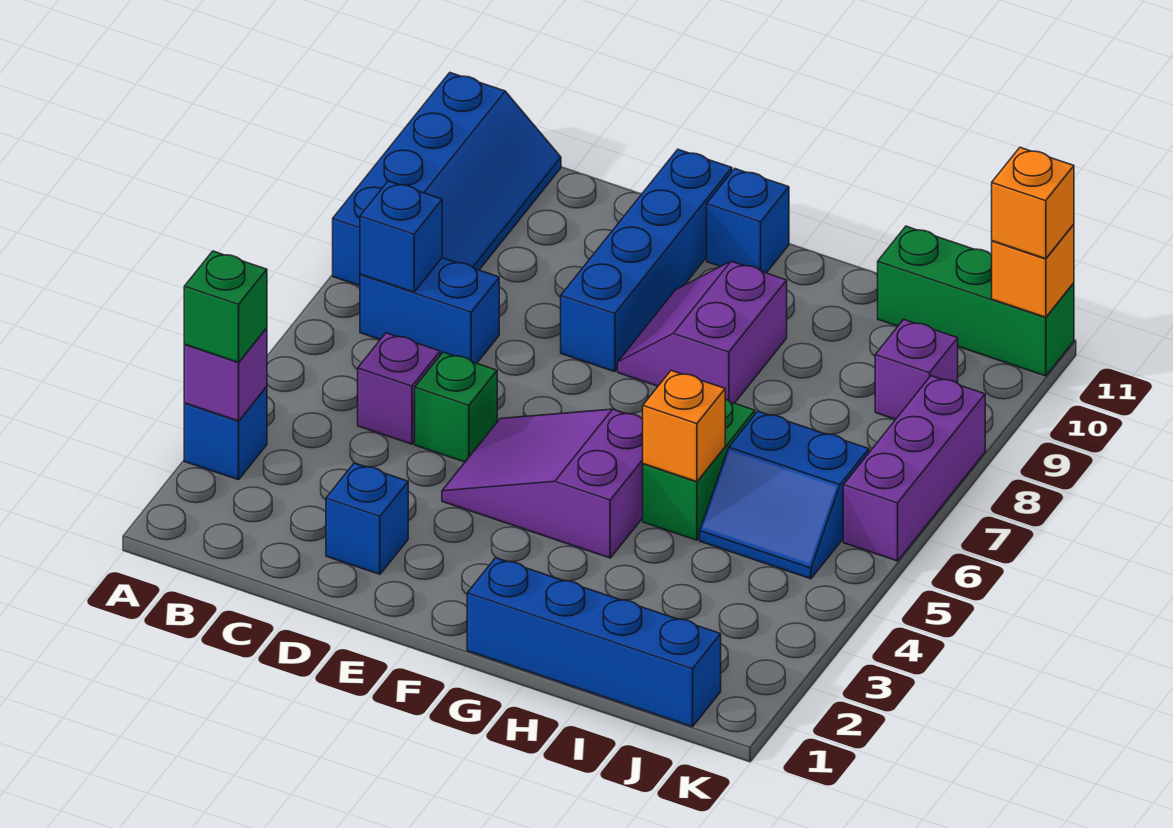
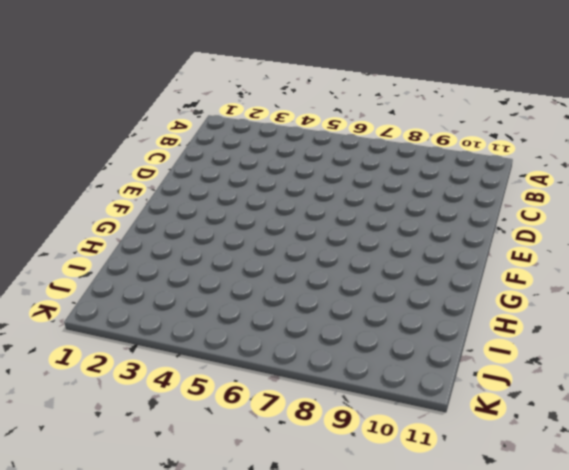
none -> blue 1x1 brick [184,387,267,480]
none -> blue 2x4 slope [333,73,561,286]
none -> blue 1x2 brick [360,258,499,363]

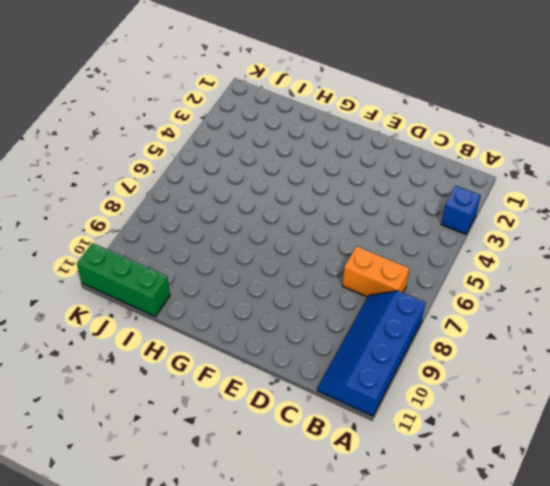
orange 1x2 brick [343,246,409,297] -> blue 1x2 brick [360,258,499,363]
none -> purple 1x1 brick [358,333,440,444]
none -> blue 1x1 brick [326,463,408,574]
none -> green 1x1 brick [415,352,497,462]

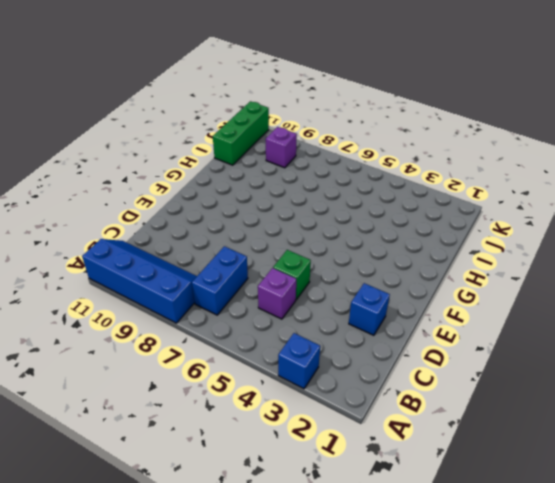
none -> purple 2x3 slope [442,409,643,558]
none -> blue 1x4 brick [561,149,732,372]
none -> purple 2x2 slope [618,261,787,403]

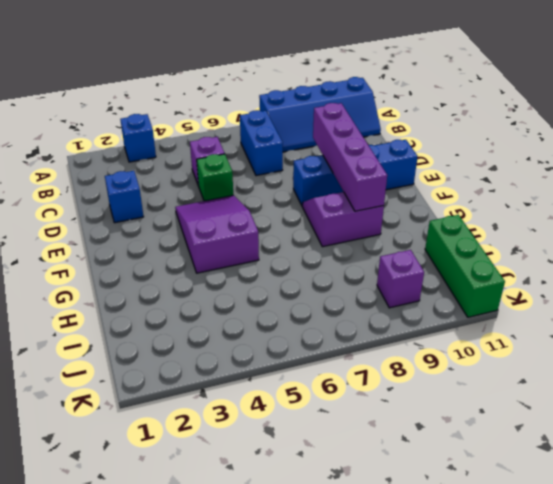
purple 1x4 brick [313,103,387,211] -> none
none -> blue 1x1 brick [707,169,789,273]
none -> blue 1x4 brick [467,558,721,727]
none -> green 1x2 brick [643,398,755,540]

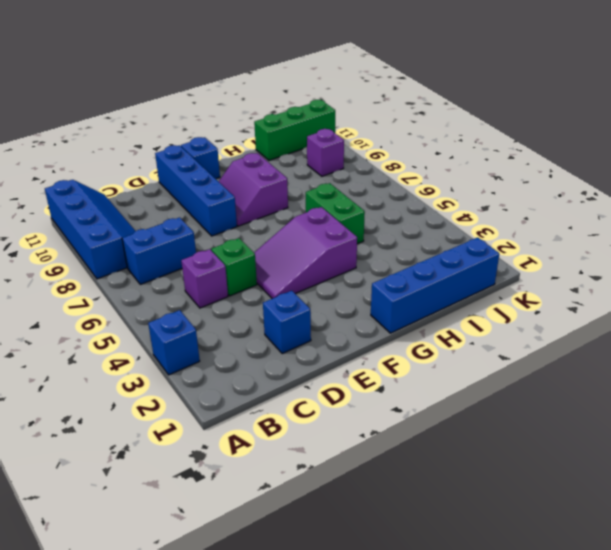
none -> blue 2x2 slope [700,411,869,579]
none -> purple 1x3 brick [843,376,985,561]
none -> purple 1x1 brick [184,328,267,421]

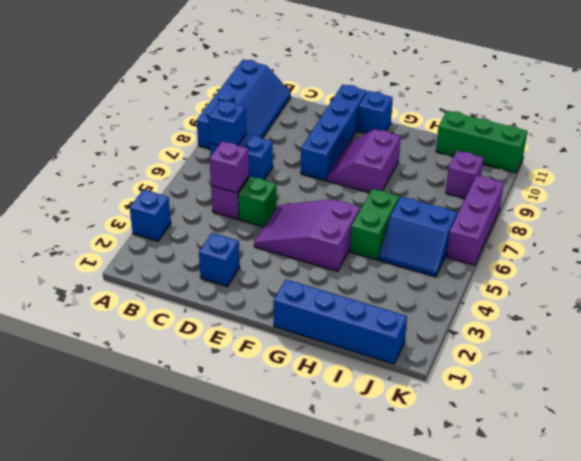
purple 1x1 brick [210,141,249,193] -> purple 1x1 brick moved to [184,328,267,421]
none -> orange 1x1 brick [643,370,725,482]
none -> orange 1x1 brick [992,224,1074,317]
none -> green 1x1 brick [184,251,267,362]

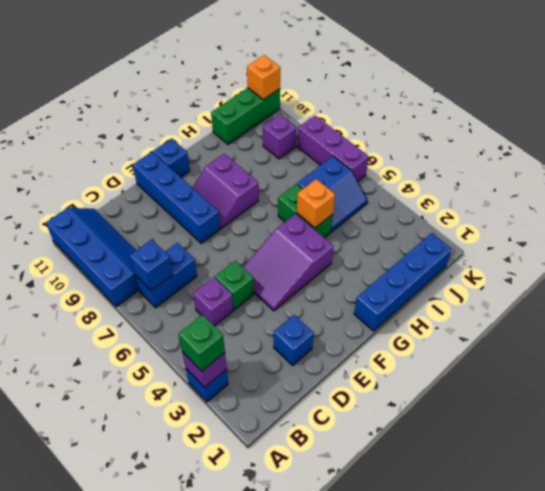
none -> orange 1x1 brick [992,147,1074,259]

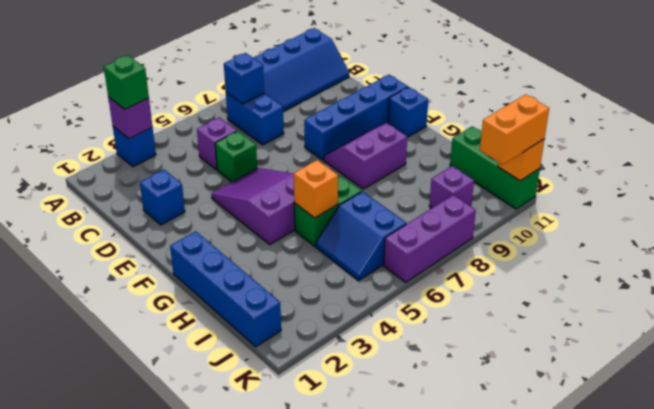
orange 1x2 brick [480,94,549,165] -> orange 1x1 brick [992,147,1074,259]

